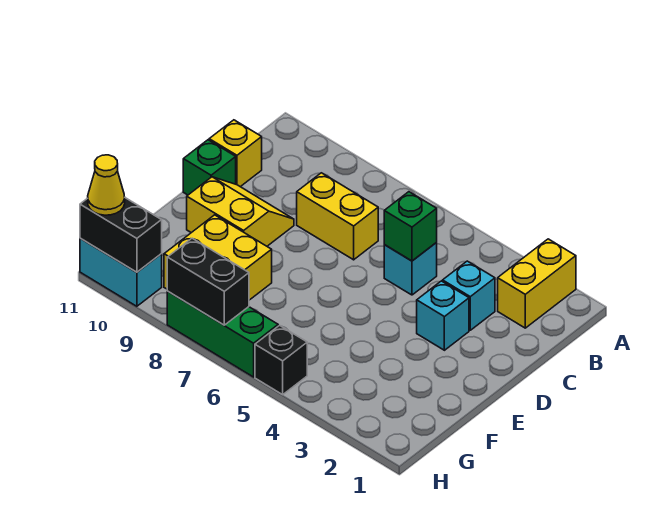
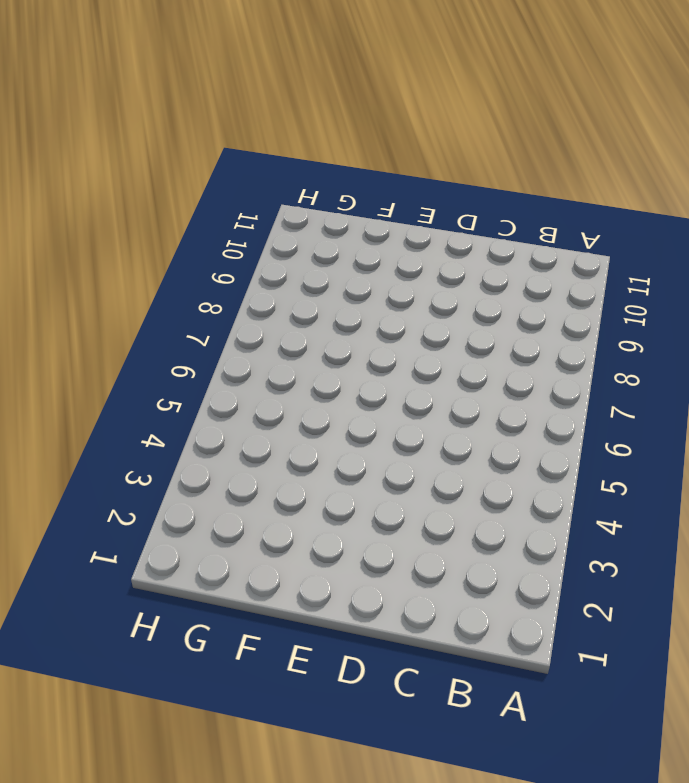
none -> yellow 1x2 brick [498,239,576,328]
none -> cyan 1x1 brick [443,261,495,330]
none -> cyan 1x1 brick [384,243,437,295]

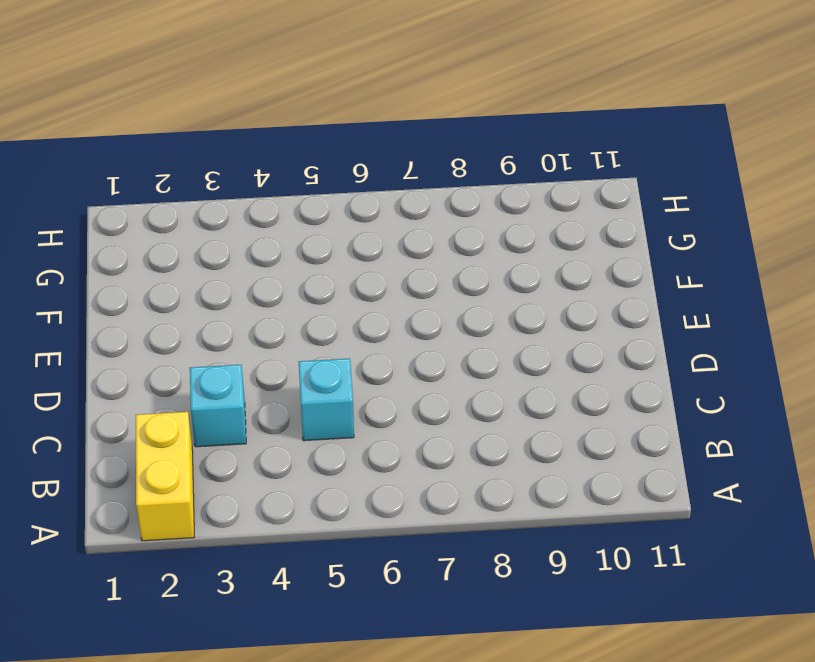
none -> yellow 1x2 brick [297,173,378,260]
none -> yellow 1x1 brick [209,120,262,187]
none -> cyan 1x1 brick [417,281,469,350]

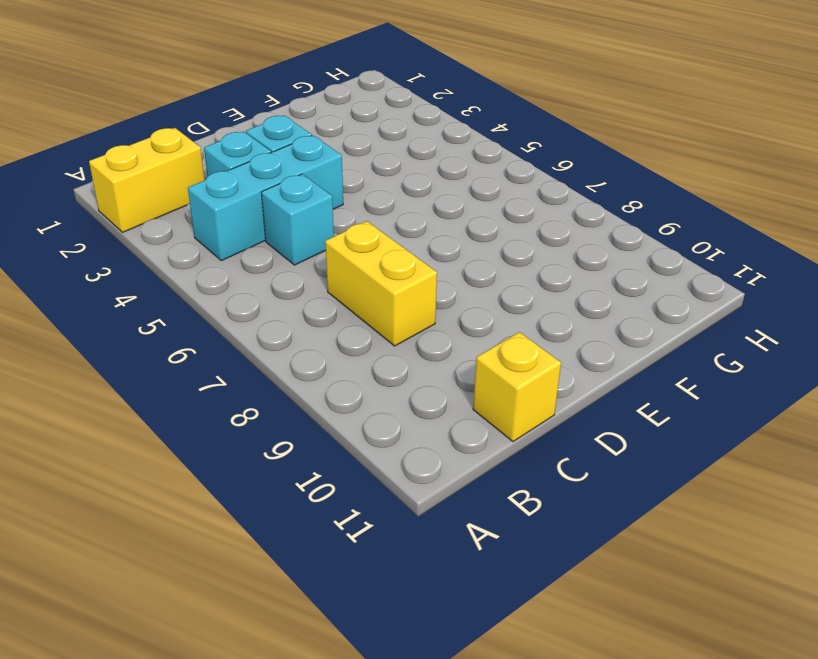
cyan 1x3 brick [188,135,343,261] -> none
none -> yellow 2x2 slope [187,177,294,246]
none -> green 1x1 brick [183,140,236,195]
none -> yellow 2x2 brick [164,215,272,300]

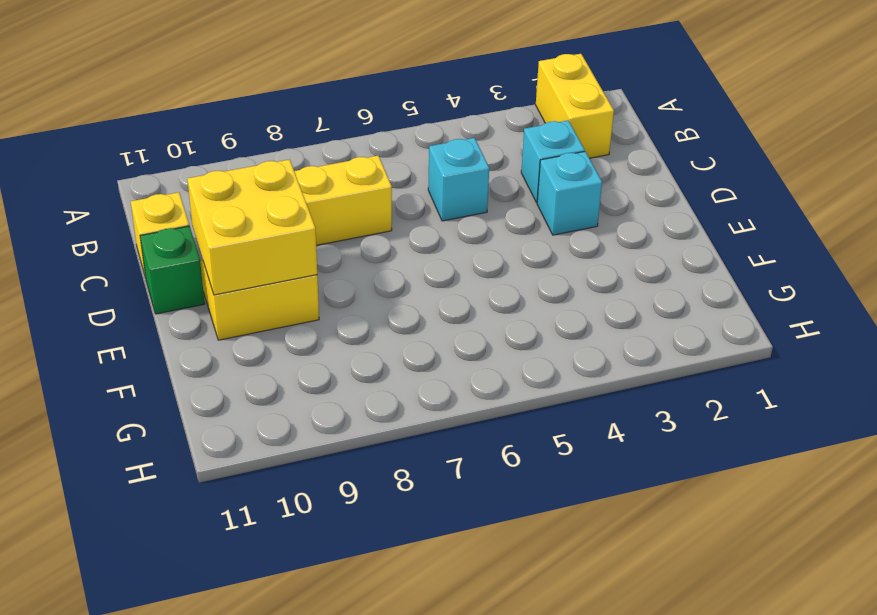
yellow 2x2 brick [187,159,317,295] -> yellow 2x2 brick moved to [164,215,272,300]
none -> black 1x1 brick [255,325,307,395]
none -> green 1x3 brick [167,291,278,377]
none -> cyan 1x2 brick [80,238,162,306]

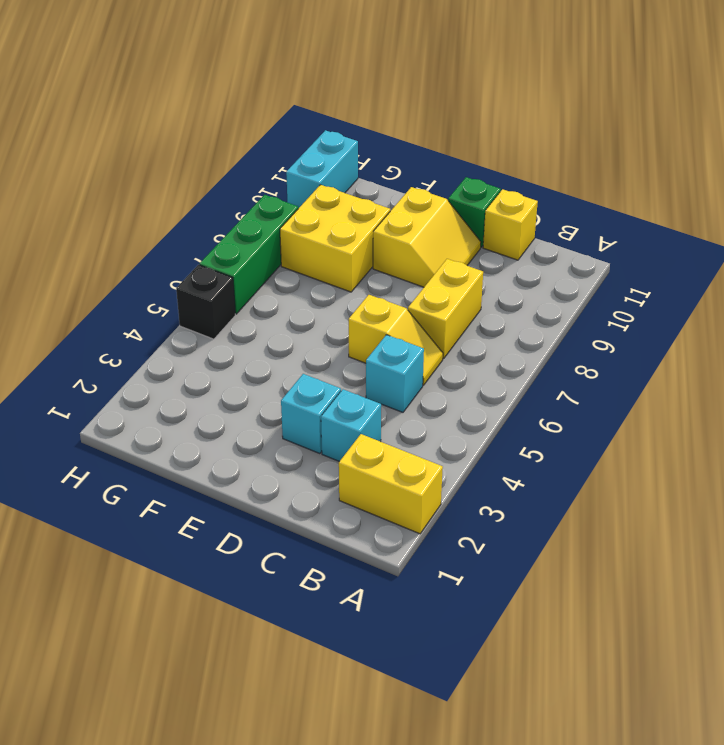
yellow 1x2 slope [349,295,443,385] -> none
none -> green 1x1 brick [384,192,437,261]
none -> black 1x2 brick [167,238,249,325]
none -> black 1x2 brick [80,198,162,272]

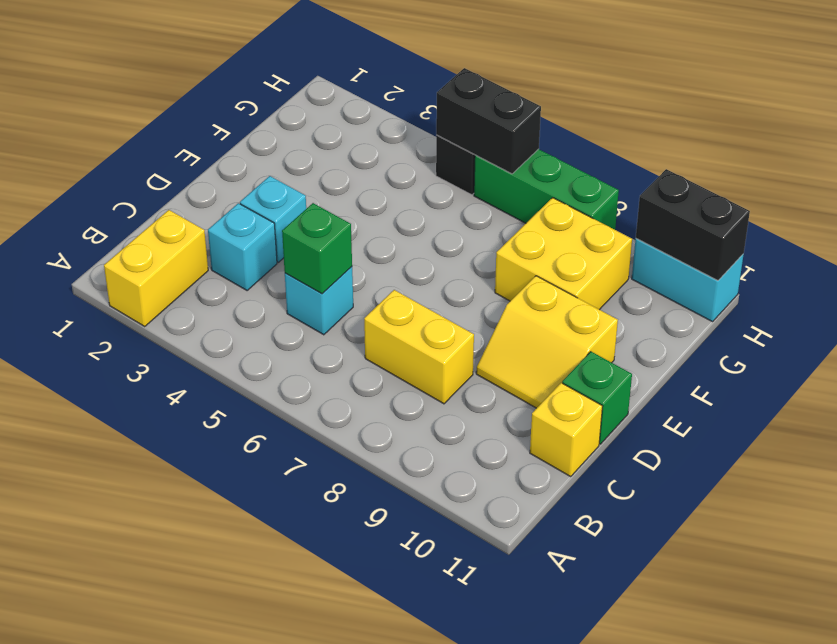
black 1x2 brick [436,68,541,174] -> black 1x2 brick moved to [167,238,249,325]
none -> yellow 1x1 cone [88,155,125,215]

